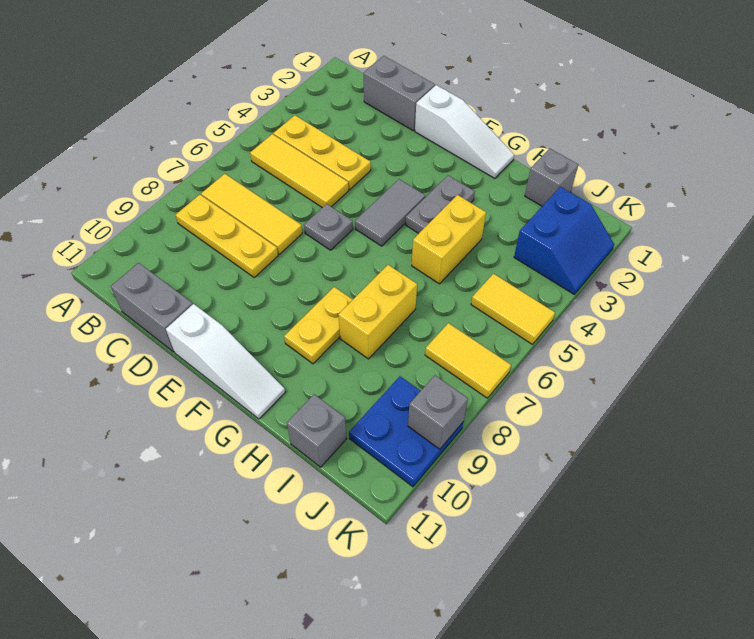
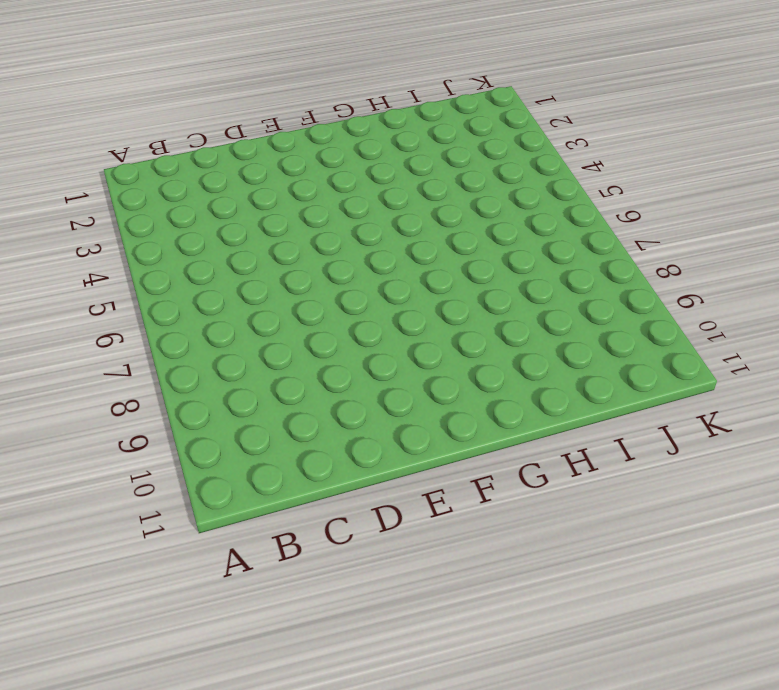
none -> yellow 1x3 plate [273,115,371,190]
none -> yellow 1x3 tile [250,134,349,208]
none -> yellow 1x3 tile [201,174,302,254]

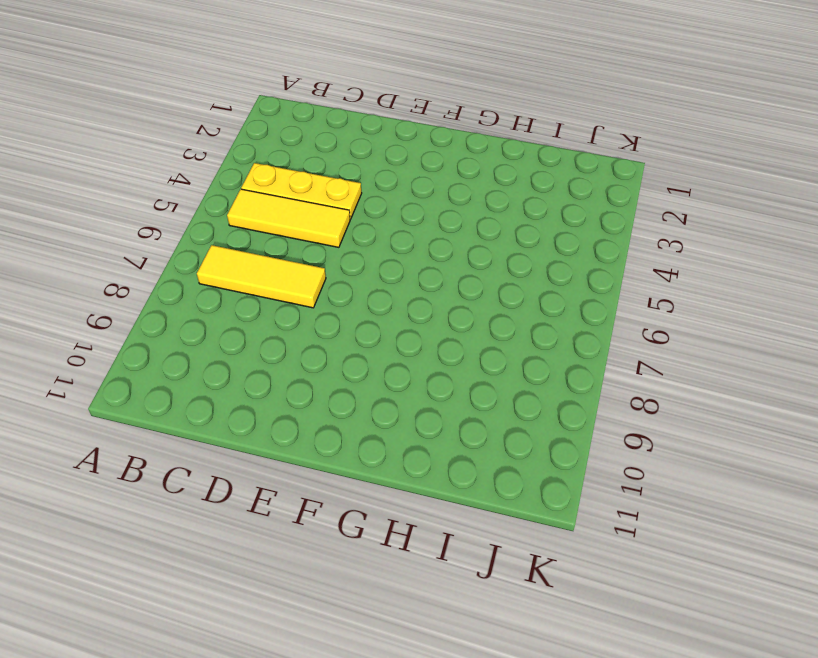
none -> yellow 1x3 plate [176,195,278,277]
none -> grey 1x2 brick [364,56,435,131]
none -> grey 1x2 brick [111,263,193,352]

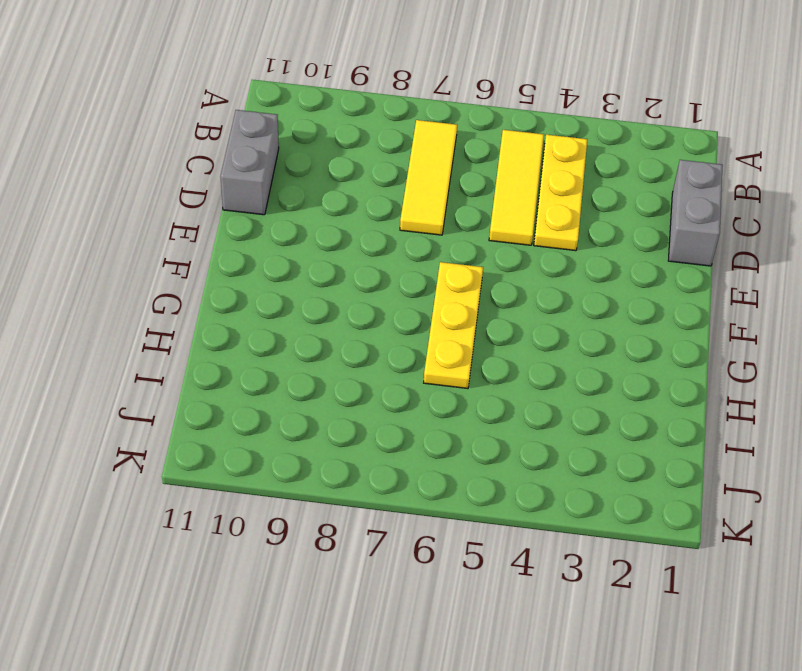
yellow 1x3 plate [424,262,483,389] -> yellow 1x3 plate moved to [176,195,278,277]
none -> white 1x3 slope [415,85,514,178]
none -> grey 1x1 plate [304,204,353,250]
none -> white 1x3 slope [166,304,285,419]

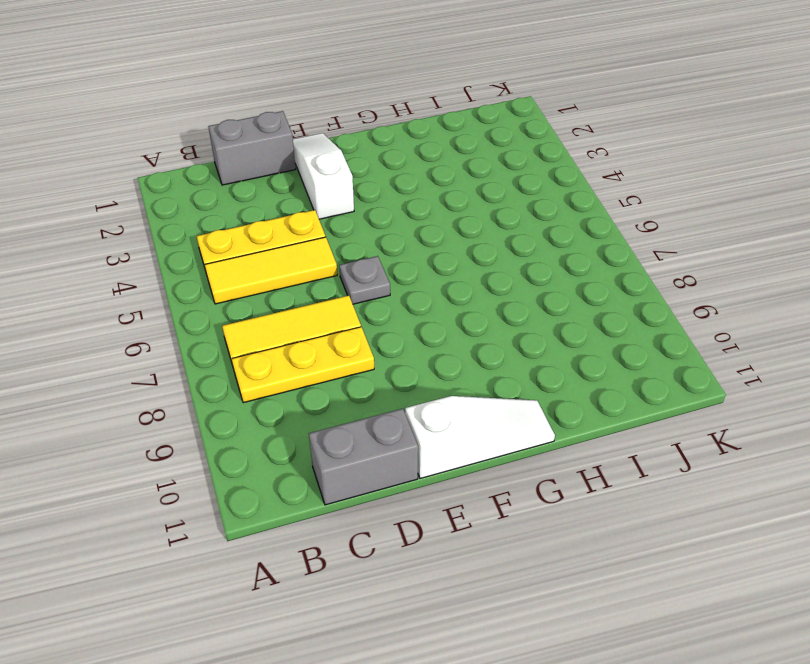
white 1x3 slope [293,133,354,219] -> white 1x3 slope turned to [415,85,514,178]
none -> grey 1x2 tile [355,179,425,246]
none -> grey 1x2 plate [405,175,475,234]
none -> yellow 1x2 plate [284,287,353,364]

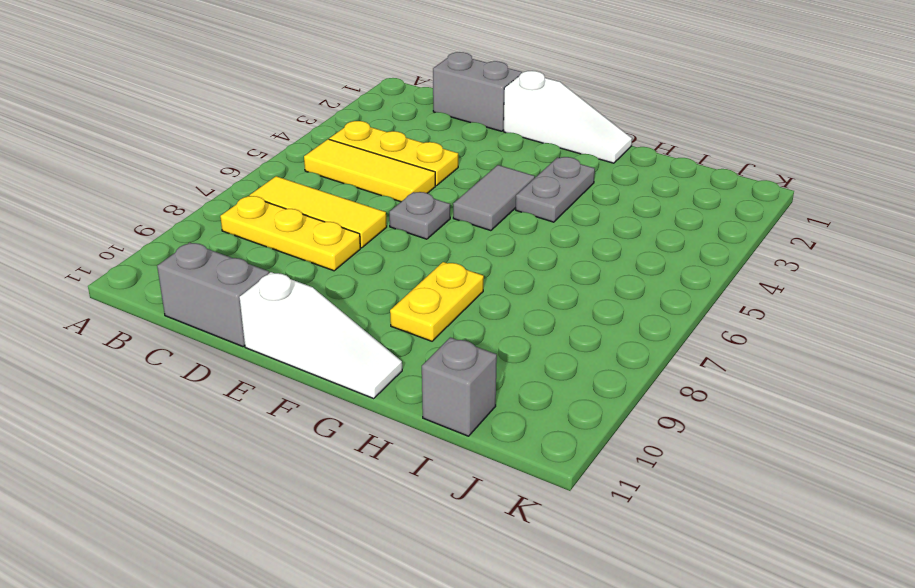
none -> yellow 1x2 brick [412,195,486,284]
none -> yellow 1x2 brick [338,265,417,359]
none -> grey 1x1 brick [525,149,578,206]

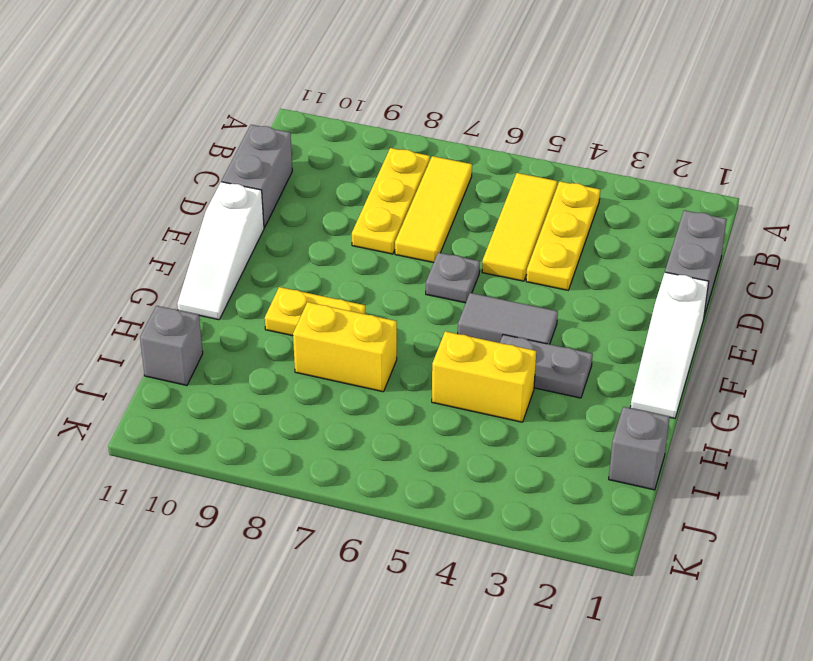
none -> blue 2x2 slope [514,187,614,294]
none -> yellow 1x2 tile [471,274,555,345]
none -> yellow 1x2 tile [425,323,511,398]

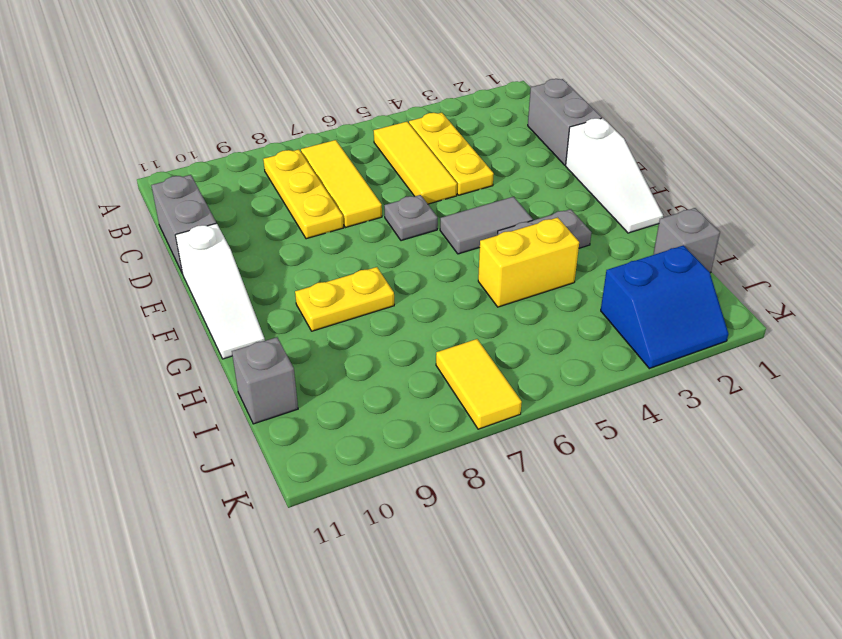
none -> yellow 1x2 brick [338,265,417,359]
none -> yellow 1x2 tile [471,274,555,345]
none -> blue 2x2 plate [349,376,463,487]

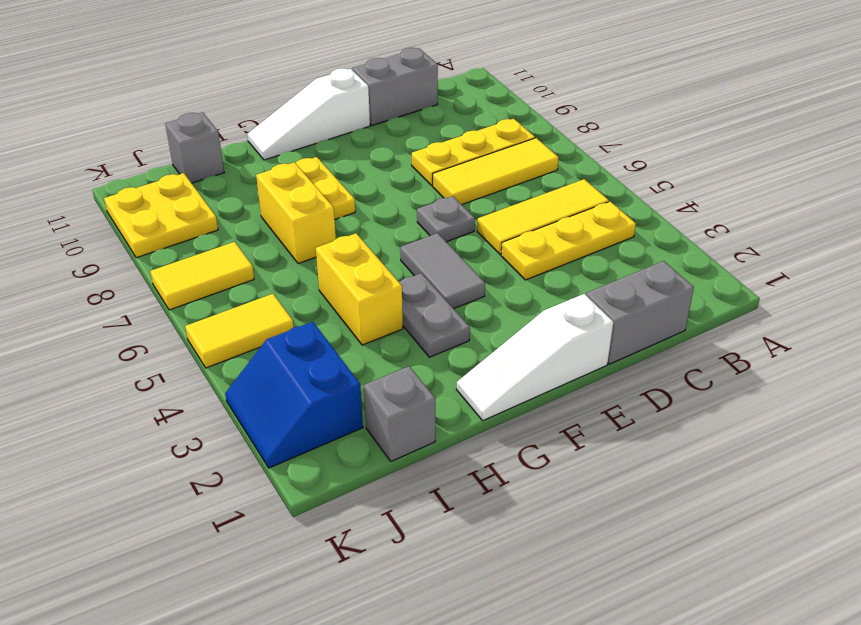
yellow 2x2 plate [104,173,218,258] -> blue 2x2 plate [349,376,463,487]
none -> grey 1x1 brick [408,375,468,449]

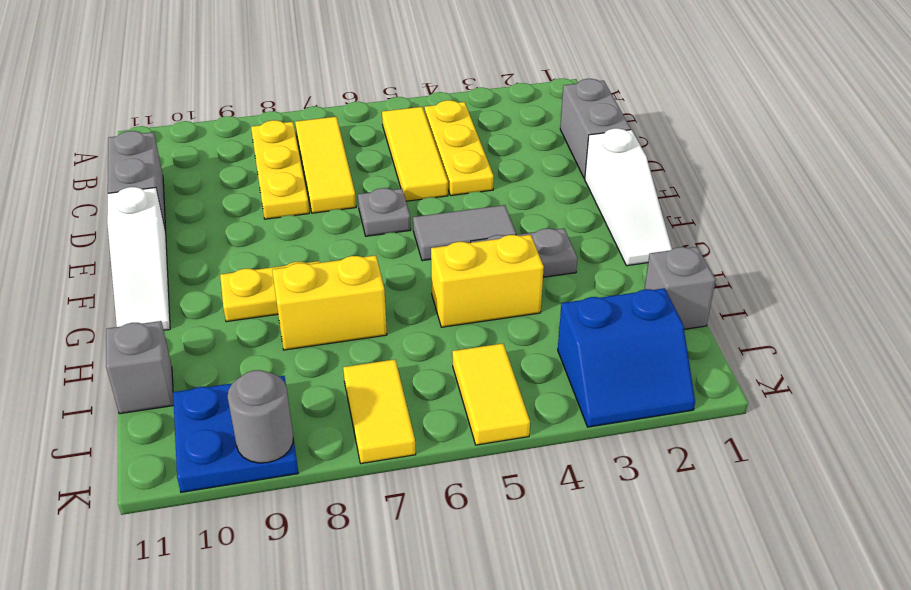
grey 1x1 round brick [228,370,293,463] -> grey 1x1 brick [408,375,468,449]

